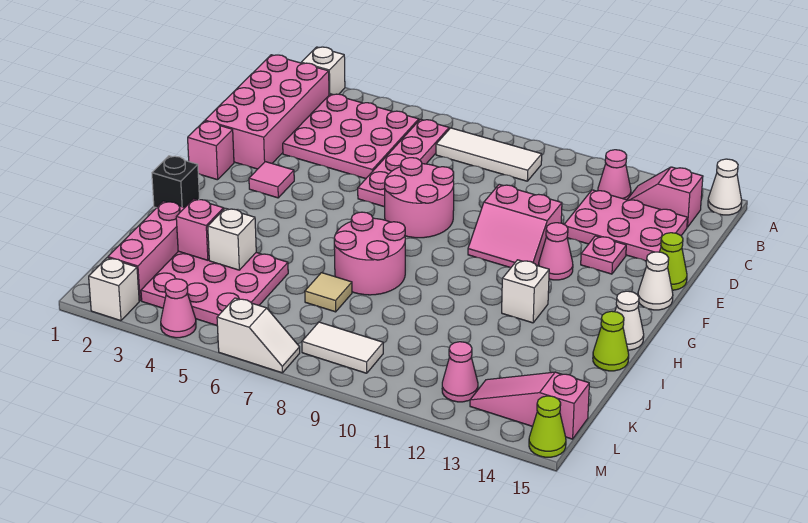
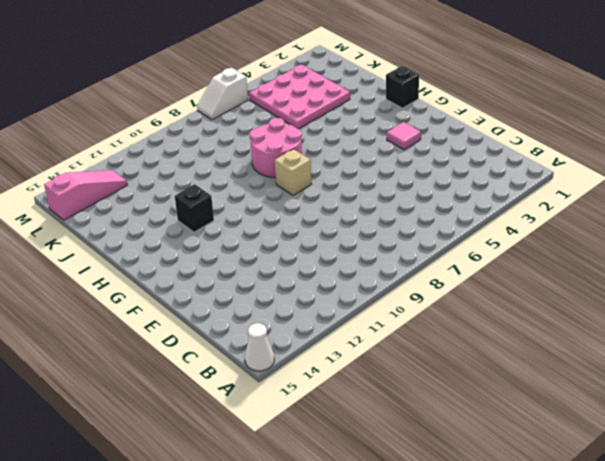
tan 1x1 brick [275,149,311,195] -> none
black 1x1 brick [175,184,214,232] -> white 1x1 brick [502,260,549,323]
none -> white 1x1 brick [301,47,345,95]
none -> pink 2x4 brick [205,55,329,169]
none -> pink 3x3 plate [283,94,419,179]
none -> pink 1x4 plate [358,119,449,207]

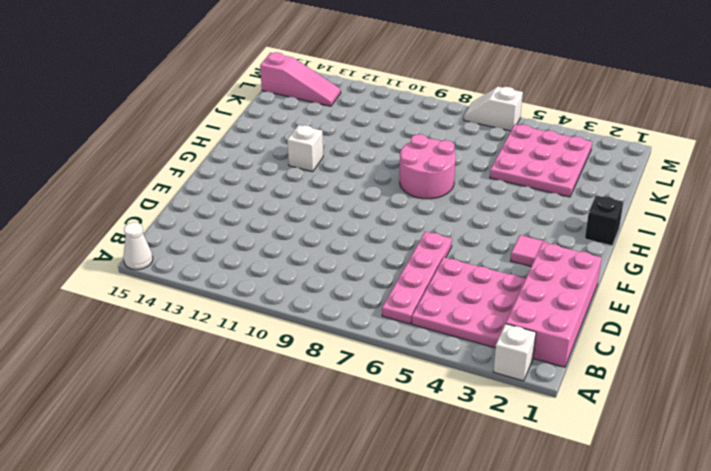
none -> white 1x3 tile [436,128,542,181]
none -> pink 1x1 cone [598,150,631,200]
none -> pink 1x2 slope [627,167,703,227]
none -> pink 2x3 plate [564,190,688,261]

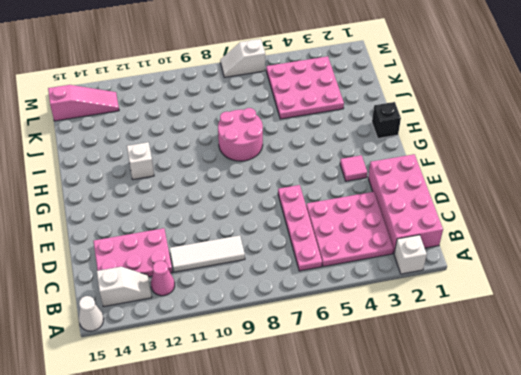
white 1x2 slope [97,267,152,307] -> pink 1x2 slope [627,167,703,227]
white 1x3 tile [169,235,245,272] -> white 1x3 tile moved to [436,128,542,181]
none -> pink 2x2 round brick [385,158,454,238]
none -> pink 2x2 slope [468,184,562,267]
none -> pink 1x1 plate [581,236,626,274]
none -> lime 1x1 cone [660,233,687,290]

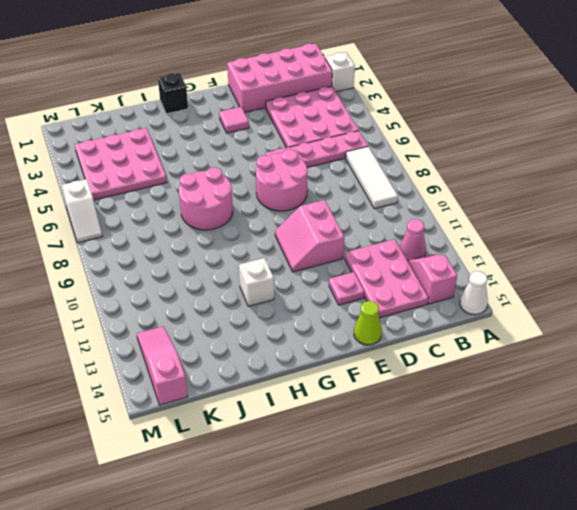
none -> pink 1x1 brick [188,121,234,180]
none -> pink 1x1 cone [539,223,573,280]
none -> white 1x1 cone [638,252,673,310]
none -> white 1x1 cone [615,291,644,350]

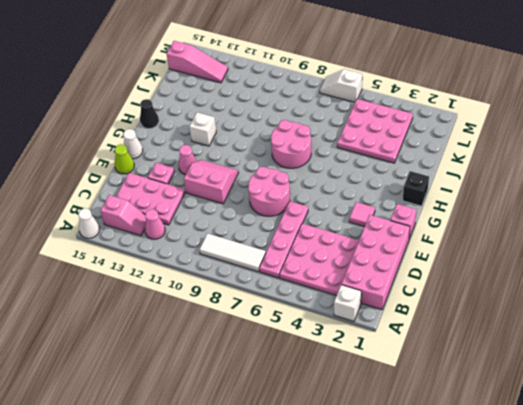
black 1x1 cone [140,99,159,129] -> white 1x1 cone [615,291,644,350]
none -> lime 1x1 cone [593,311,629,371]
none -> pink 1x3 brick [108,201,185,301]
none -> tan 1x1 tile [305,273,352,312]
none -> white 1x2 tile [302,322,383,373]

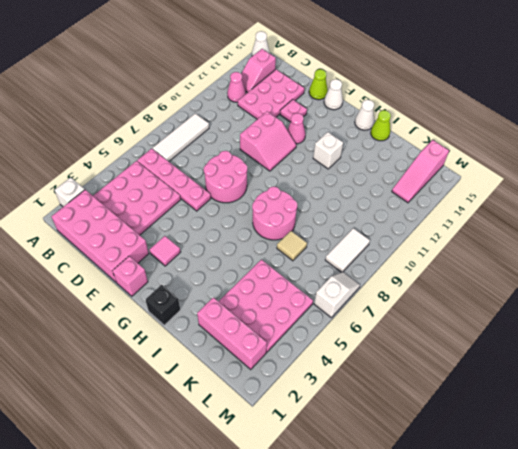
none -> pink 1x1 cone [442,342,478,402]
none -> white 1x1 brick [89,258,139,321]
none -> pink 1x1 cone [161,279,196,338]
none -> lime 1x1 cone [529,396,566,457]

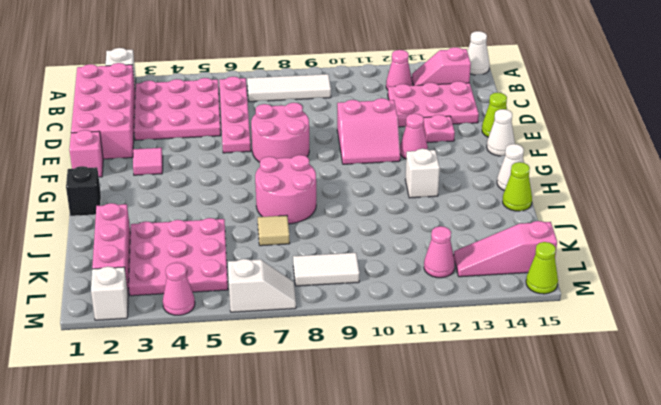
none -> pink 1x1 brick [176,199,224,260]
none -> white 1x1 brick [208,208,256,270]

